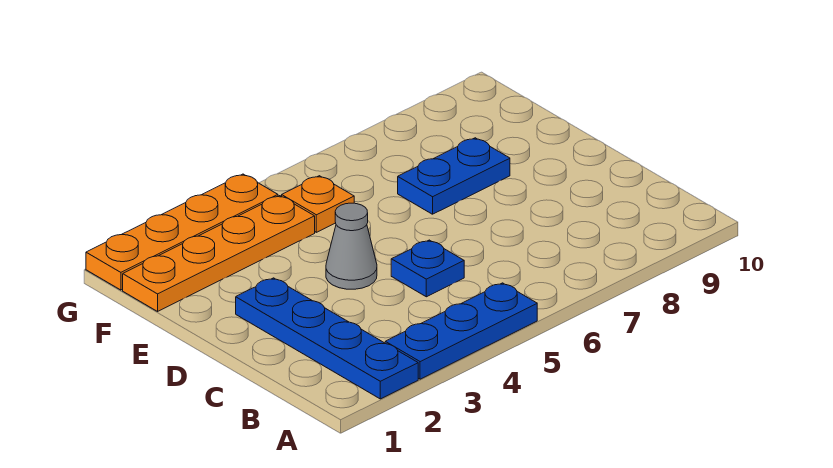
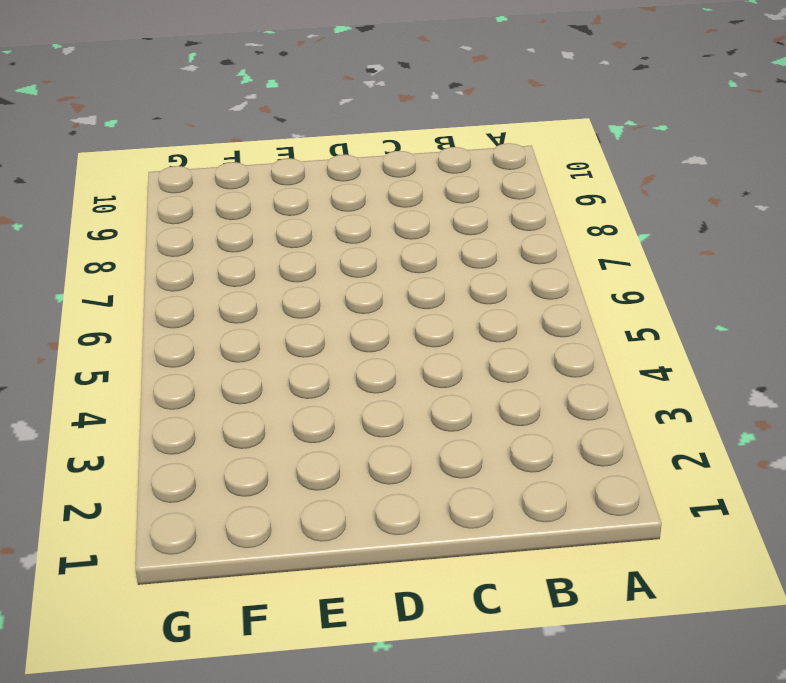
none -> blue 1x4 plate [236,278,418,399]
none -> blue 1x3 plate [385,283,537,379]

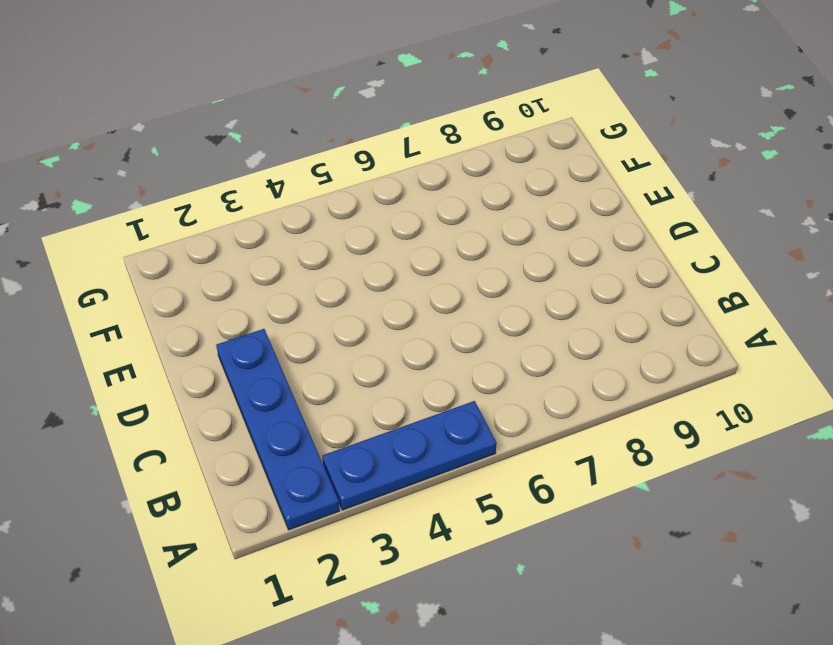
none -> blue 1x1 plate [391,240,464,297]
none -> grey 1x1 cone [326,203,377,289]

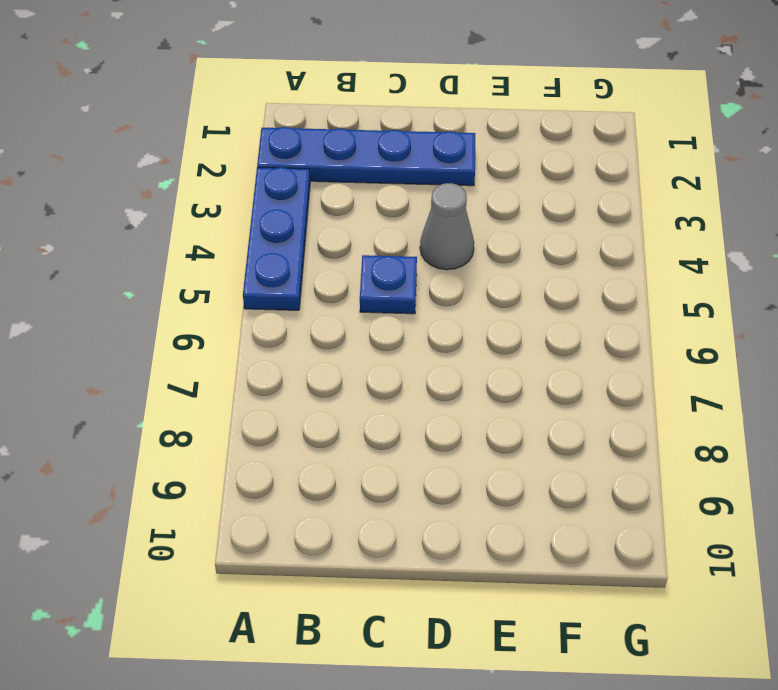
none -> blue 1x2 plate [398,138,510,214]
none -> orange 1x4 plate [123,196,315,311]

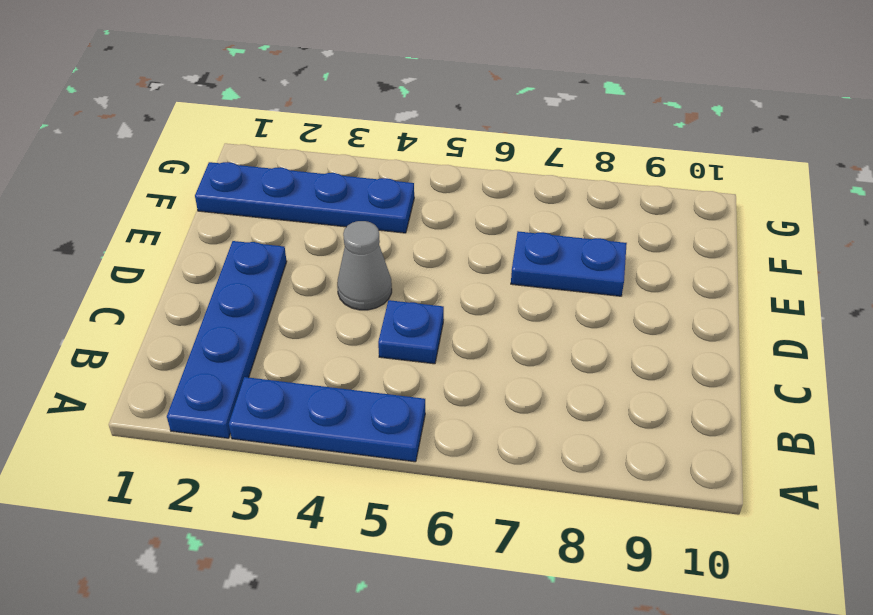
blue 1x4 plate [195,162,414,233] -> orange 1x4 plate [123,196,315,311]
none -> orange 1x1 plate [282,176,354,232]
none -> orange 1x4 plate [86,174,278,290]

